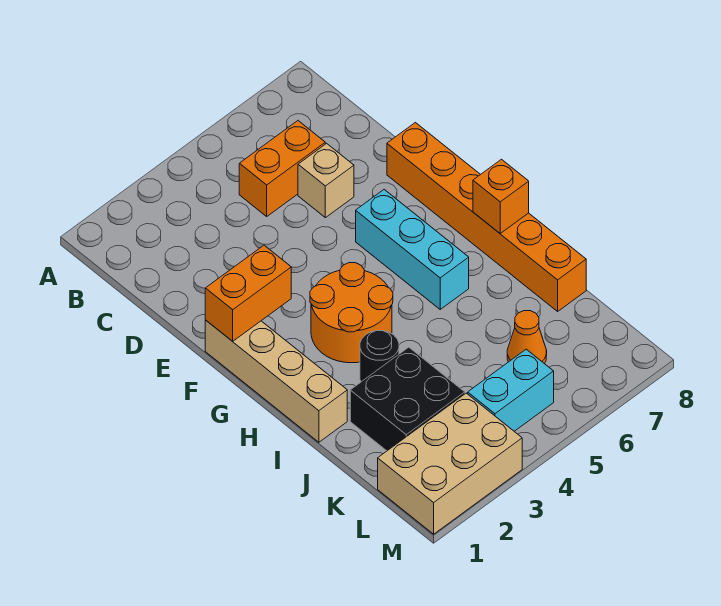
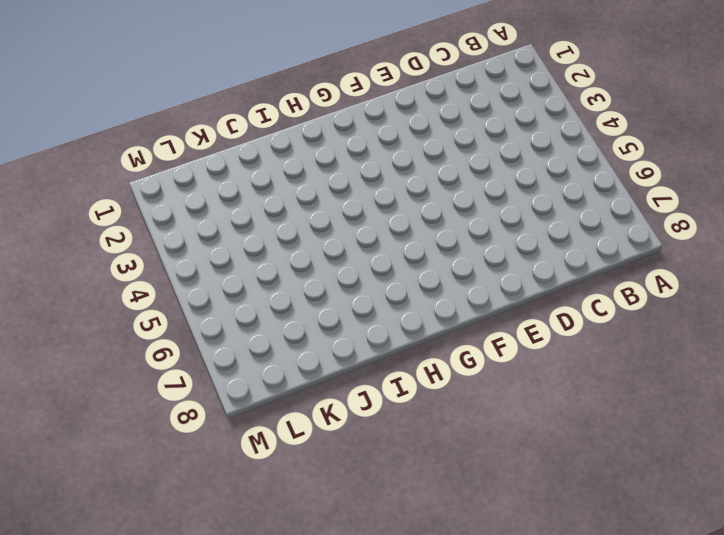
none -> orange 1x2 brick [239,121,325,216]
none -> tan 1x1 brick [298,143,354,218]
none -> orange 1x6 brick [387,123,586,311]

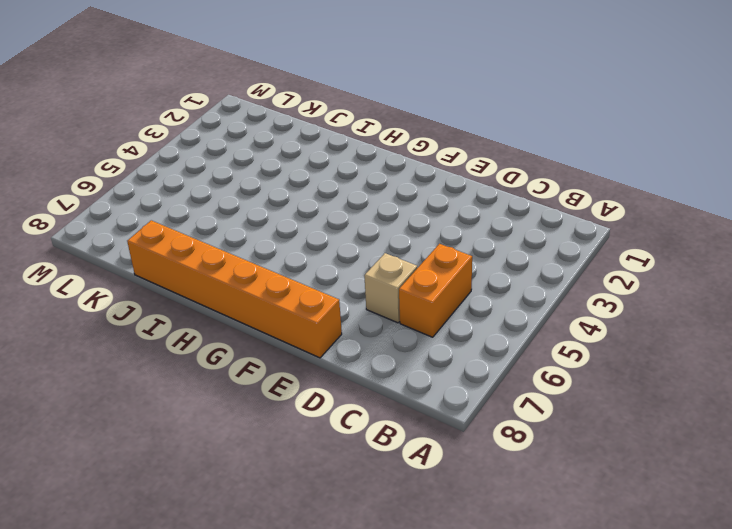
none -> tan 1x4 brick [205,320,347,442]
none -> cyan 1x3 brick [356,190,469,309]
none -> orange 2x2 round brick [310,263,393,363]

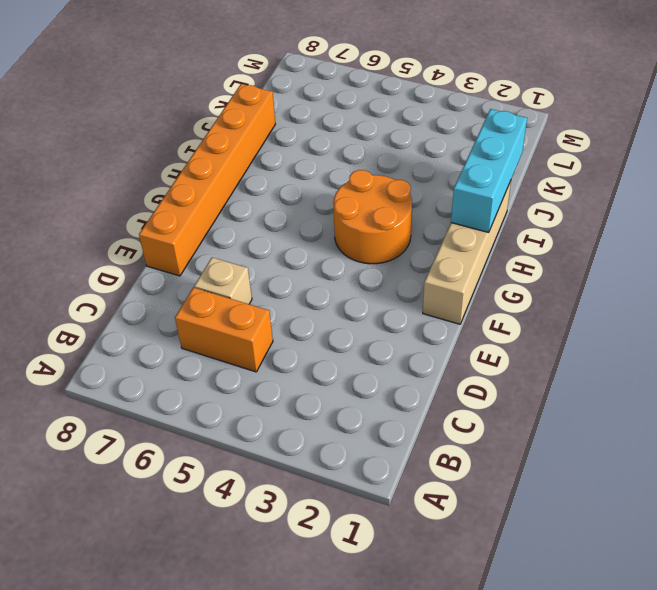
cyan 1x3 brick [451,109,527,232] -> cyan 1x3 brick moved to [356,190,469,309]
none -> black 1x1 round brick [360,331,399,382]
none -> black 2x2 brick [350,347,465,451]
none -> orange 1x1 cone [507,311,547,364]

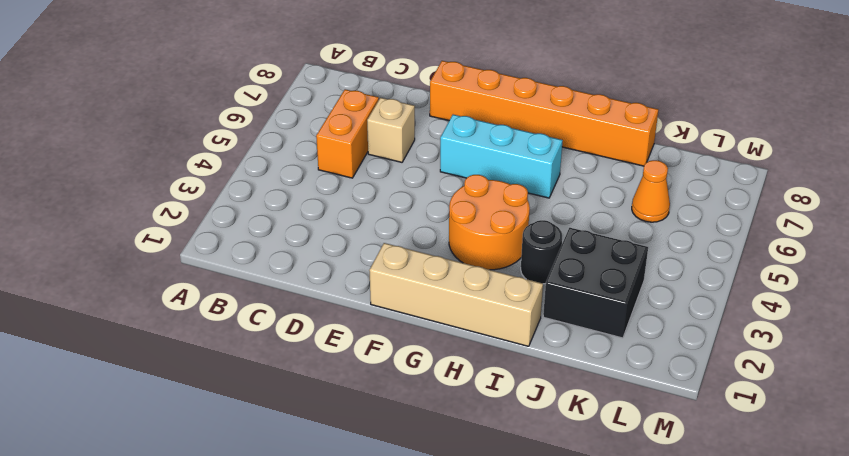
none -> tan 2x3 brick [378,393,522,534]
none -> cyan 1x2 brick [468,349,554,431]
none -> orange 1x2 brick [205,245,291,341]

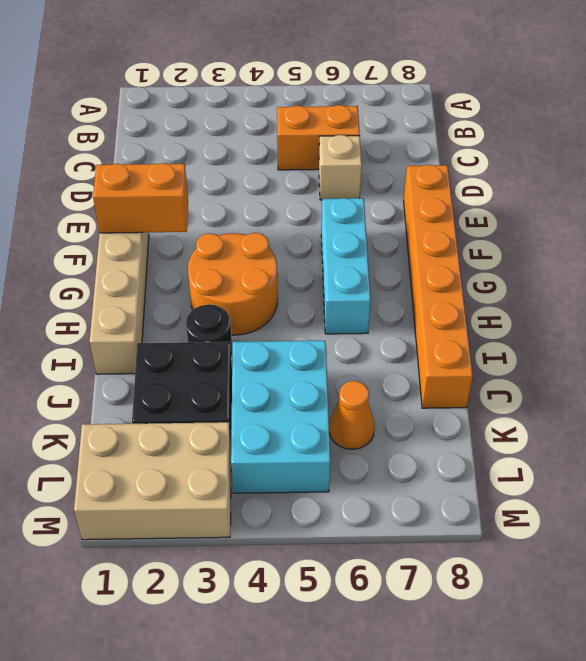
cyan 2x3 brick [231,341,330,493] -> cyan 1x2 brick [468,349,554,431]
none -> orange 1x1 brick [473,159,529,233]

